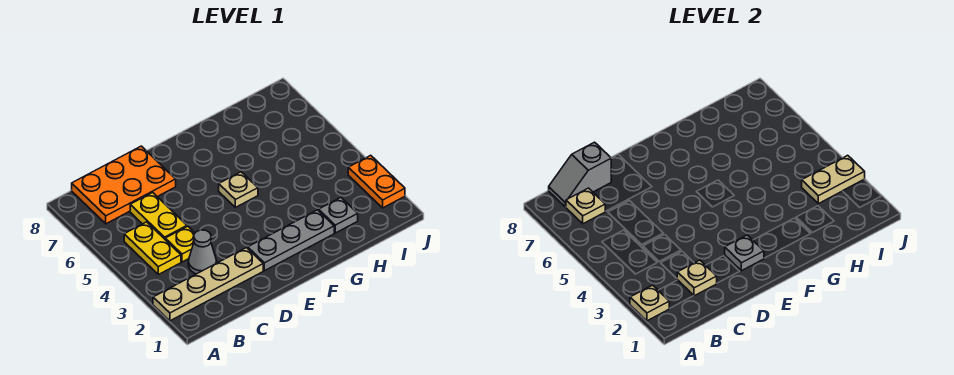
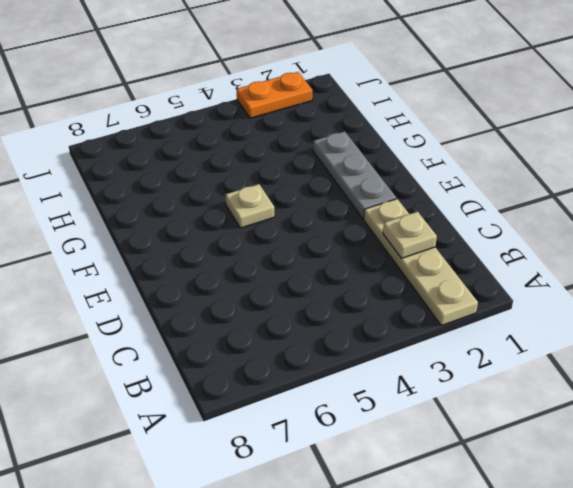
none -> yellow 1x2 plate [124,222,181,275]
none -> orange 2x3 plate [72,146,176,224]
none -> grey 1x1 cone [188,230,217,274]

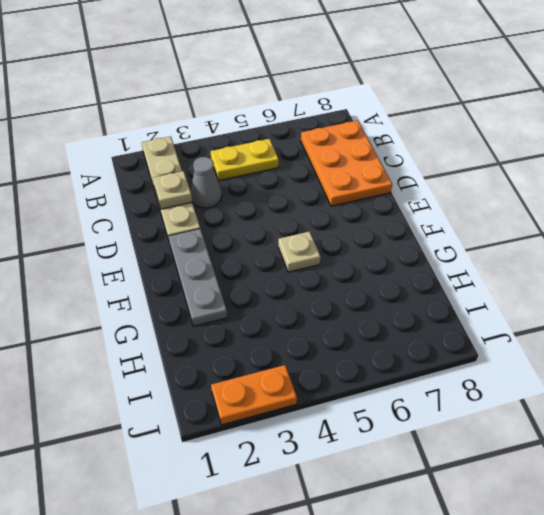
none -> yellow 1x1 plate [165,226,195,262]
none -> yellow 1x2 plate [130,193,187,239]
none -> grey 1x1 plate [319,198,358,233]

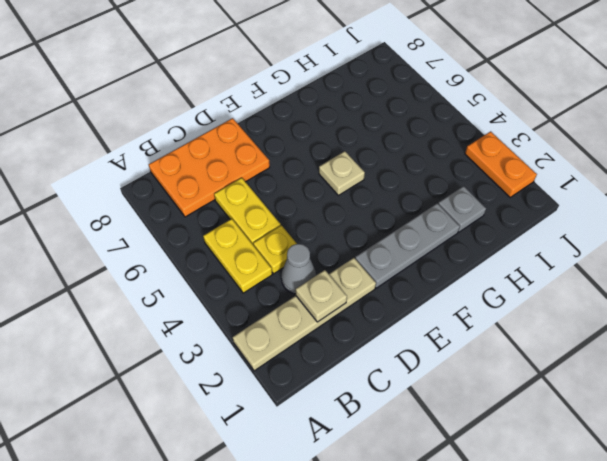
none -> tan 1x1 plate [630,285,669,321]
none -> tan 1x1 plate [566,188,605,224]
none -> grey 1x2 slope [549,142,611,207]

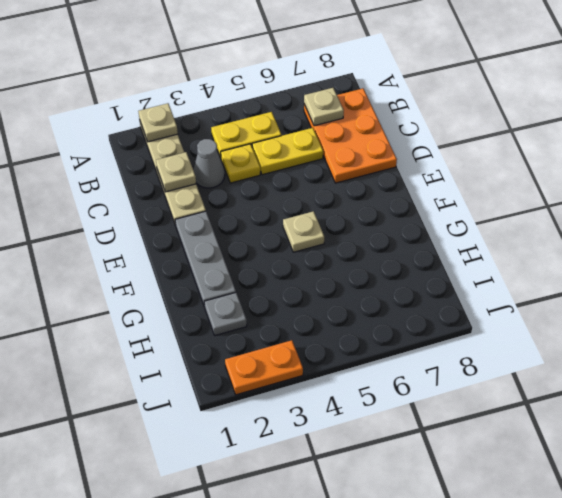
none -> grey 1x2 slope [549,142,611,207]
none -> grey 1x1 plate [725,235,764,271]
none -> tan 1x2 plate [802,155,865,204]

